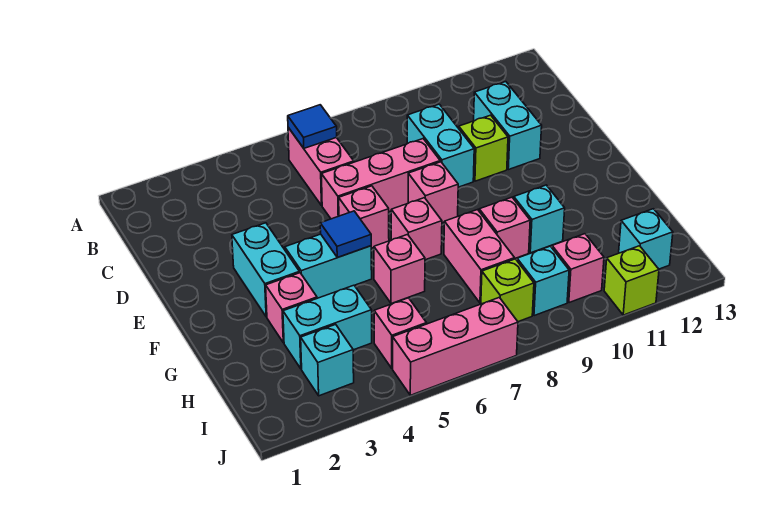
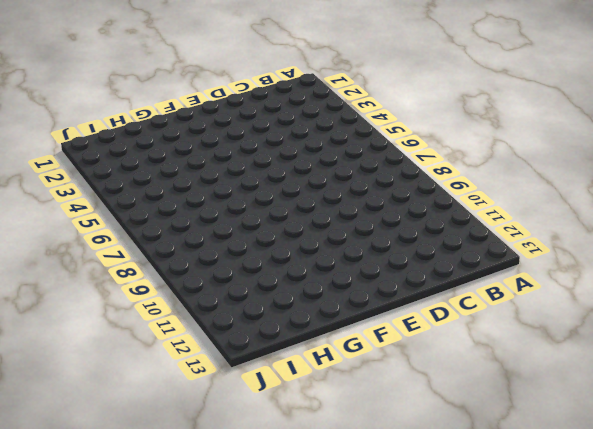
none -> pink 1x2 brick [288,127,354,206]
none -> cyan 1x2 brick [407,104,474,187]
none -> cyan 1x2 brick [474,82,542,170]

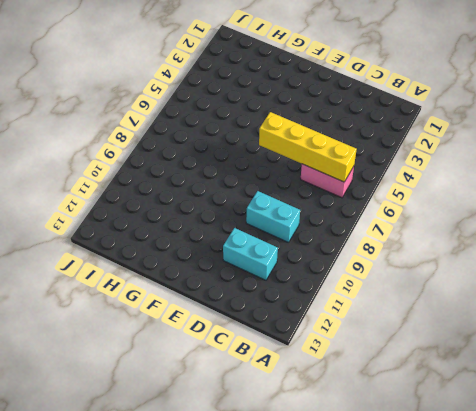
yellow 1x4 brick [259,112,357,182] -> blue 1x1 tile [288,105,337,148]
none -> pink 1x3 brick [322,139,440,219]
none -> lime 1x1 brick [459,115,508,181]
none -> cyan 1x2 brick [232,223,299,317]

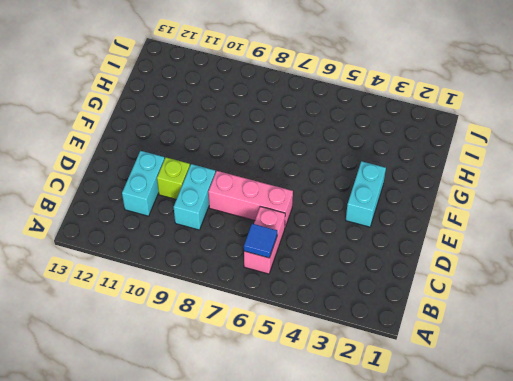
none -> pink 1x1 brick [339,186,389,248]
none -> pink 1x1 brick [408,162,458,223]
none -> cyan 1x2 brick [285,234,372,298]

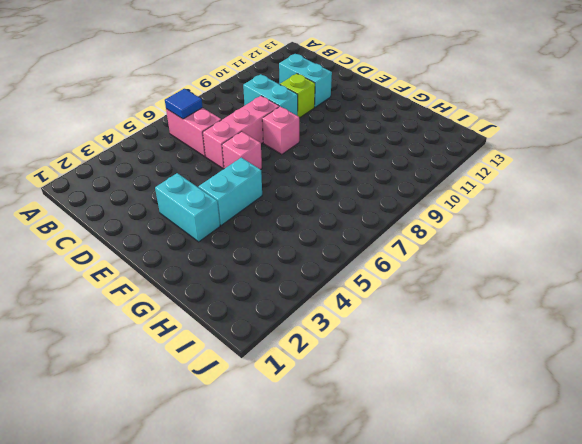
none -> pink 1x1 brick [391,198,442,260]
none -> pink 1x1 brick [266,273,317,343]
none -> pink 1x1 brick [374,235,425,304]

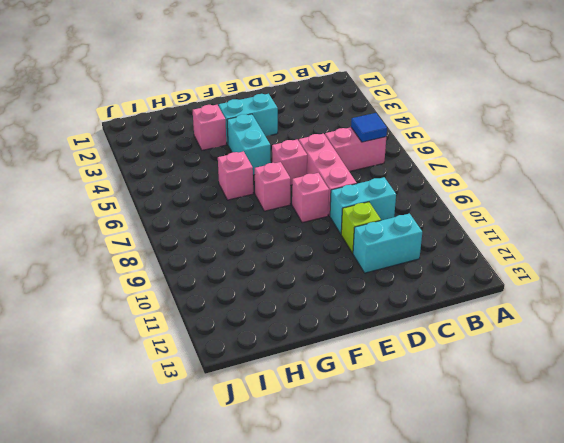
none -> pink 1x2 brick [444,210,515,303]
none -> pink 1x1 brick [479,197,530,258]
none -> cyan 1x1 brick [514,185,565,253]

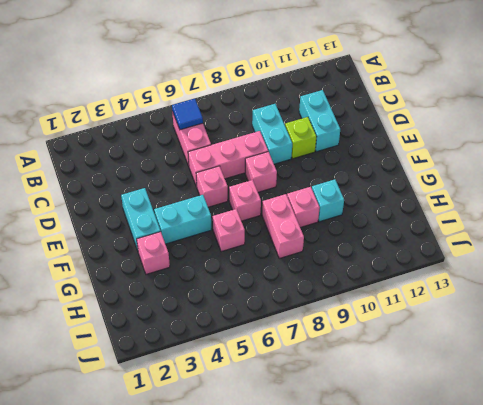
none -> cyan 1x2 brick [283,285,372,369]
none -> cyan 1x1 brick [301,324,354,396]
none -> pink 1x1 brick [374,298,427,368]

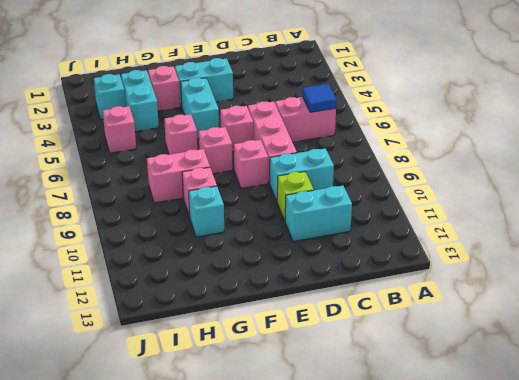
none -> lime 1x1 brick [481,259,534,322]
none -> cyan 1x1 brick [517,246,569,316]
none -> pink 1x1 brick [552,234,604,303]

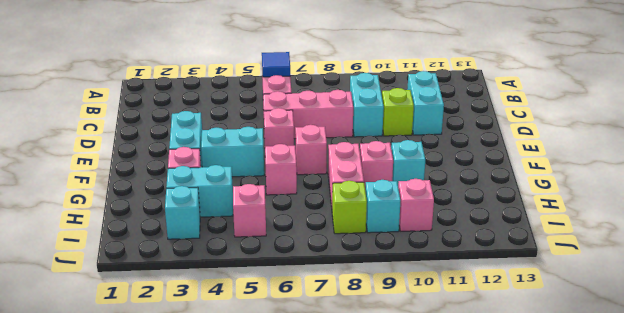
none -> pink 1x1 brick [408,162,458,223]
none -> cyan 1x1 brick [619,209,673,269]
none -> pink 1x3 brick [393,297,518,395]

